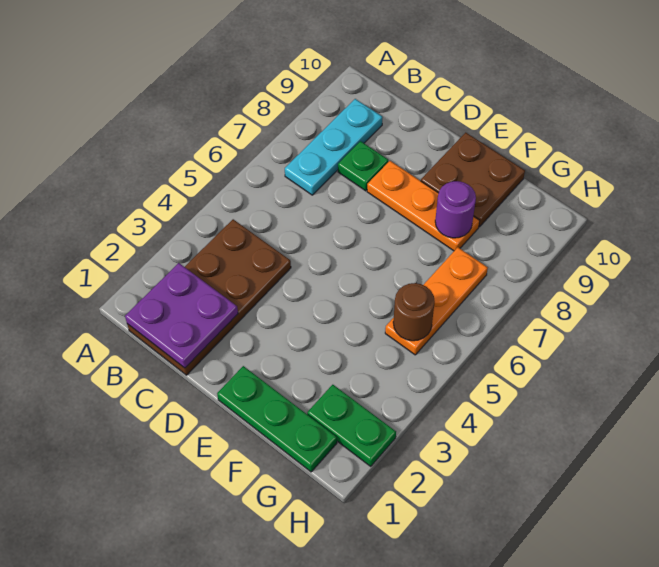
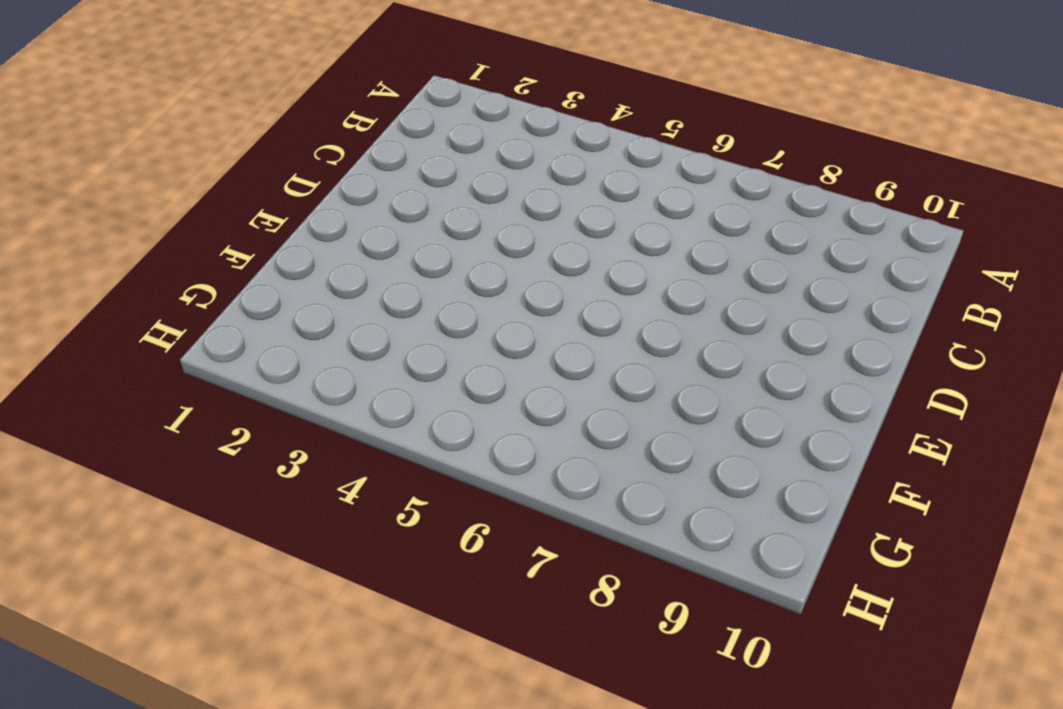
none -> brown 2x4 plate [127,219,291,375]
none -> cyan 1x3 plate [285,99,382,195]

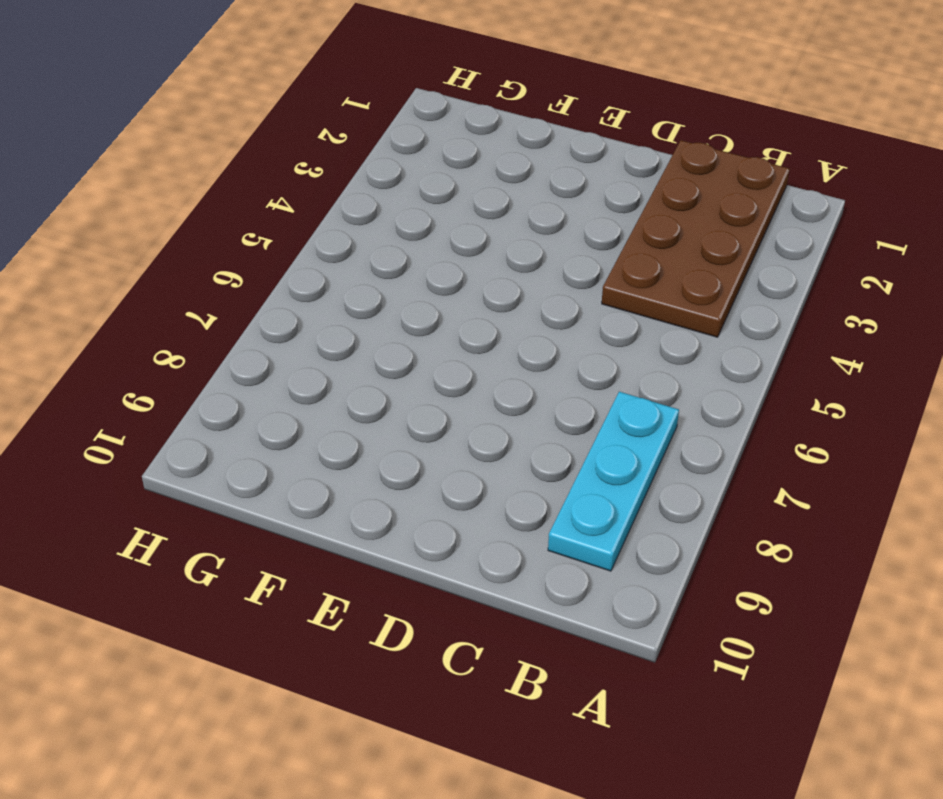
none -> green 1x1 plate [338,141,388,191]
none -> orange 1x3 plate [367,161,480,251]

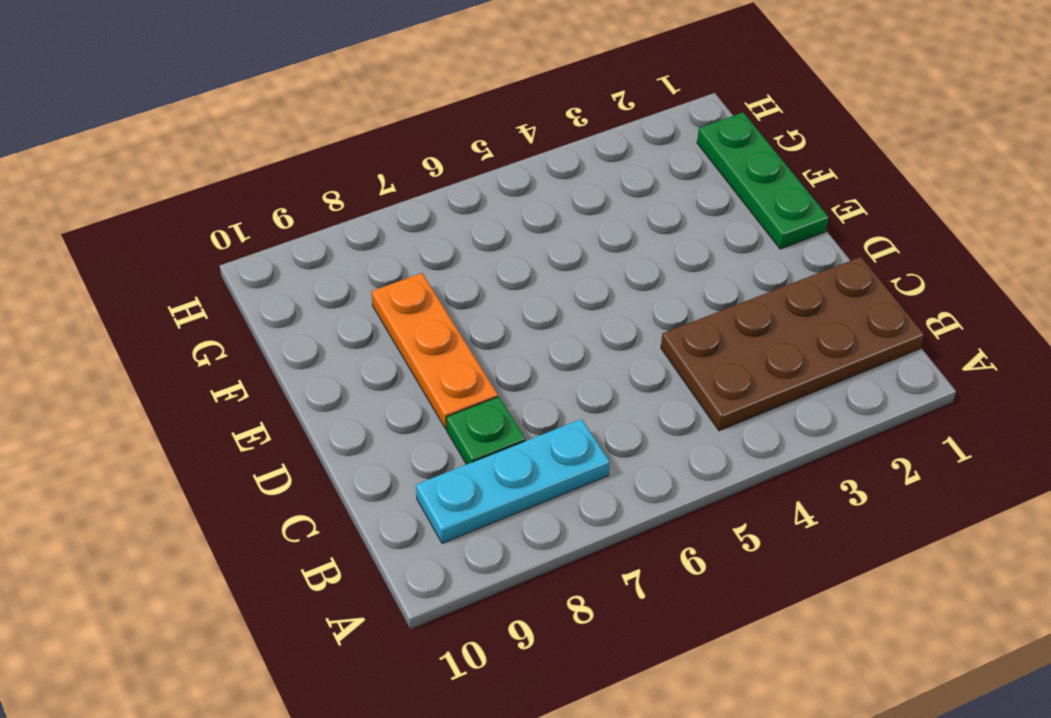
none -> brown 2x2 plate [421,133,525,227]
none -> green 1x2 plate [307,385,396,466]

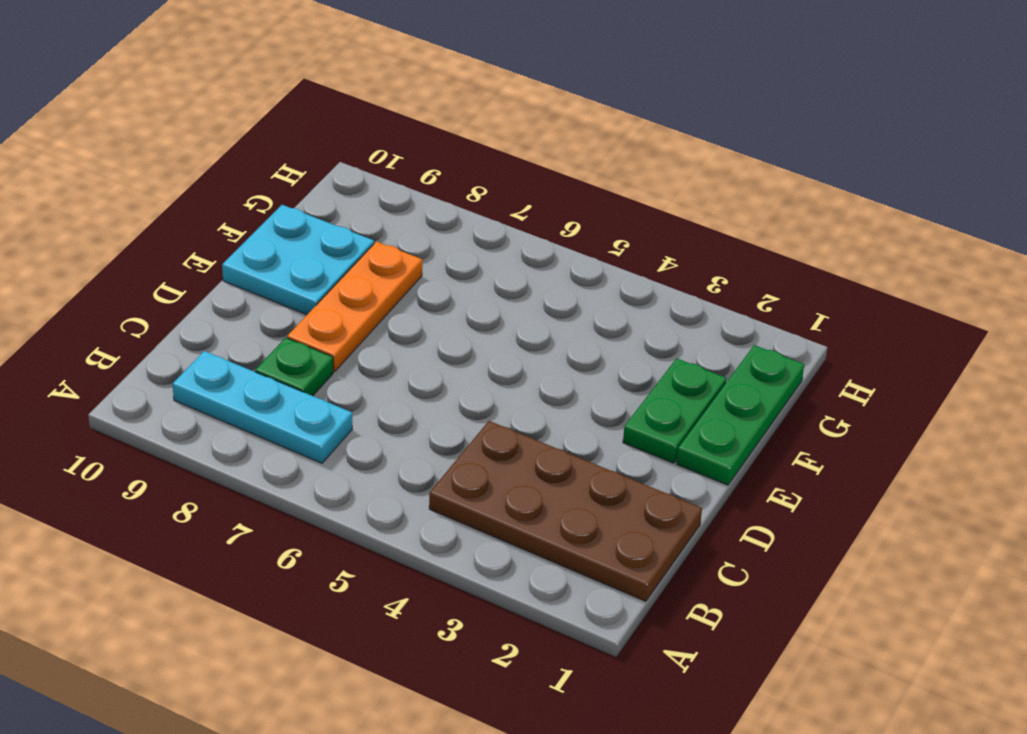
green 1x2 plate [623,358,727,463] -> green 1x2 plate moved to [307,385,396,466]
cyan 2x2 plate [222,205,374,315] -> brown 2x2 plate [421,133,525,227]
none -> orange 1x3 plate [385,247,488,355]
none -> purple 2x2 plate [125,263,238,368]

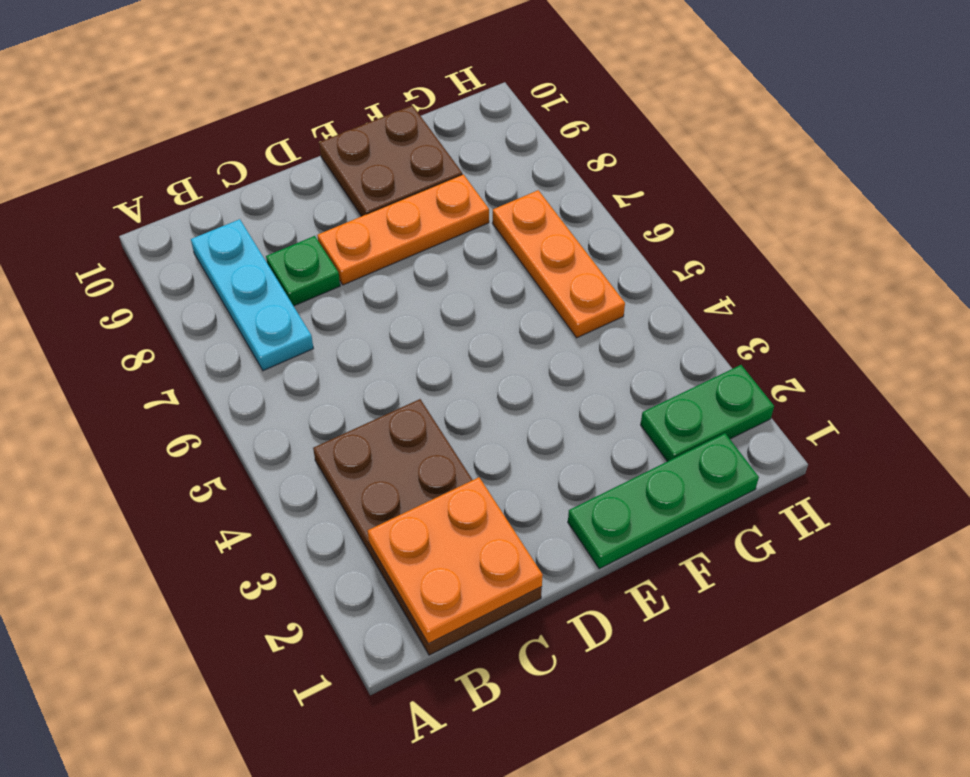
orange 2x2 plate [368,477,543,644] -> purple 2x2 plate [125,263,238,368]
none -> purple 1x1 round brick [435,181,476,238]
none -> brown 1x1 round brick [393,283,435,341]

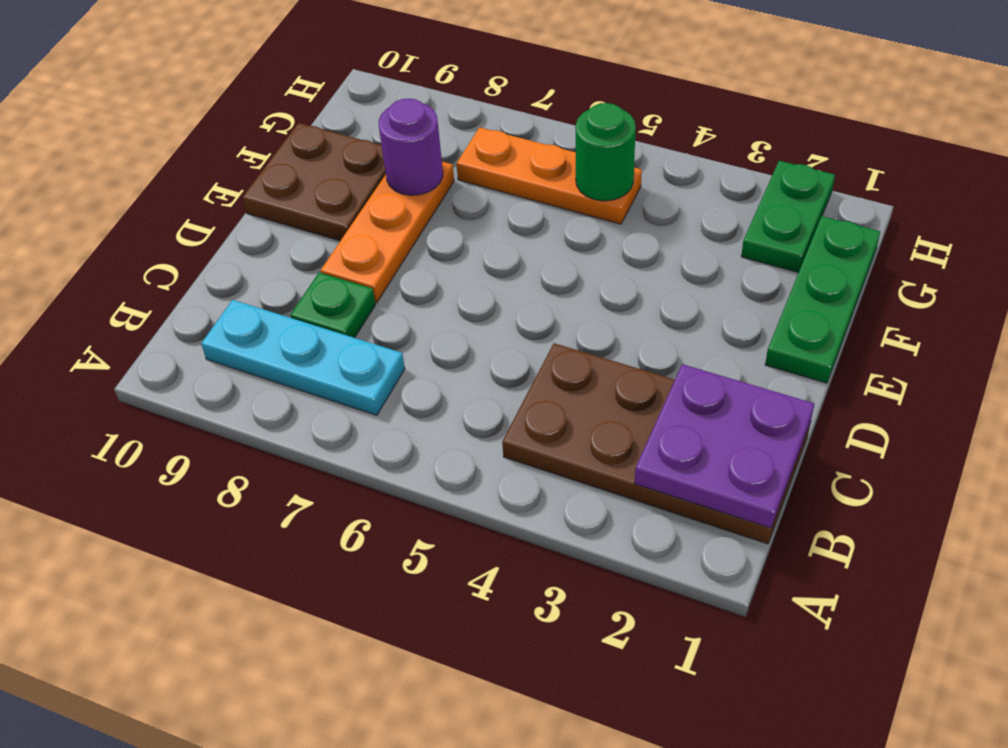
green 1x1 round brick [575,103,636,201] -> brown 1x1 round brick [393,283,435,341]

